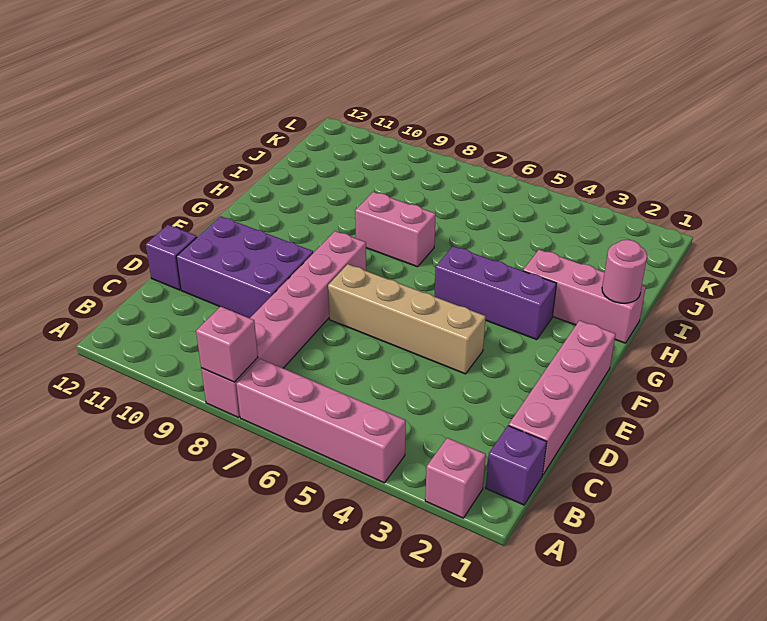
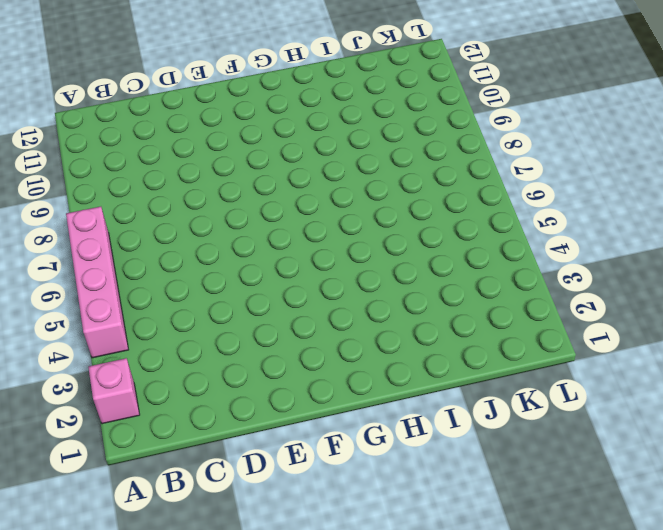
none -> pink 1x6 brick [201,231,366,418]
none -> purple 1x1 brick [486,426,547,505]
none -> pink 1x4 brick [509,320,616,475]

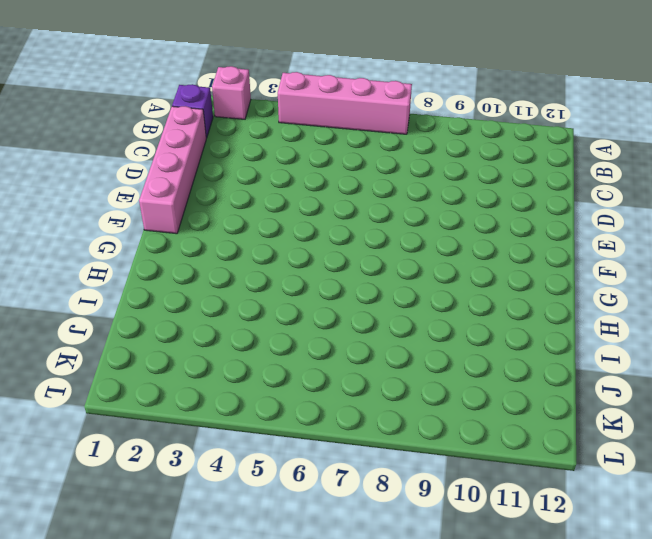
none -> pink 1x6 brick [201,231,366,418]
none -> purple 2x3 brick [176,216,313,318]
none -> purple 1x1 brick [146,225,197,290]

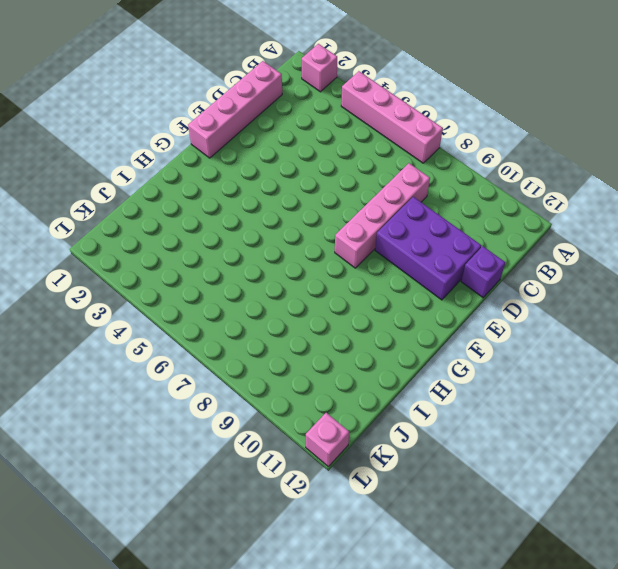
pink 1x4 brick [335,163,430,268] -> pink 1x6 brick [201,231,366,418]
pink 1x1 brick [306,413,349,466] -> pink 1x1 brick moved to [196,306,258,382]
none -> purple 1x1 brick [486,426,547,505]
none -> tan 1x4 brick [328,264,486,374]
none -> purple 1x3 brick [434,246,557,340]

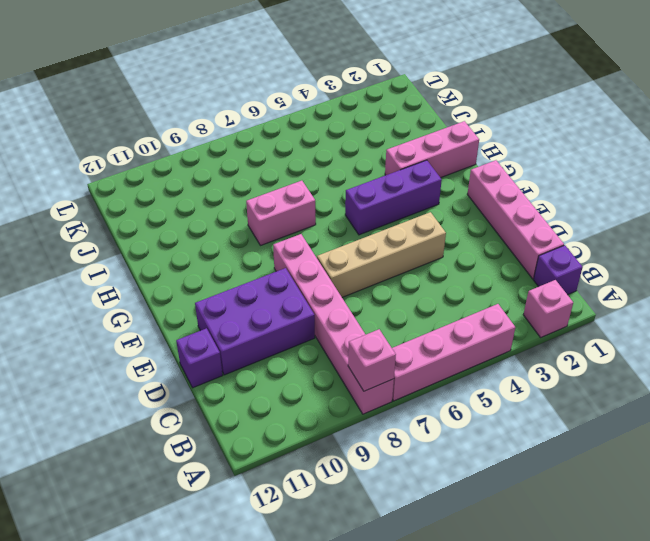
none -> pink 1x1 round brick [602,240,647,303]

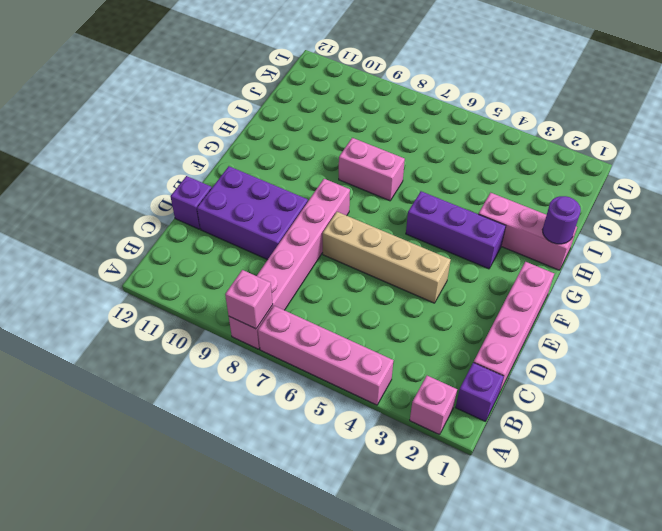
purple 1x1 round brick [542,196,581,244] -> pink 1x1 round brick [602,240,647,303]

